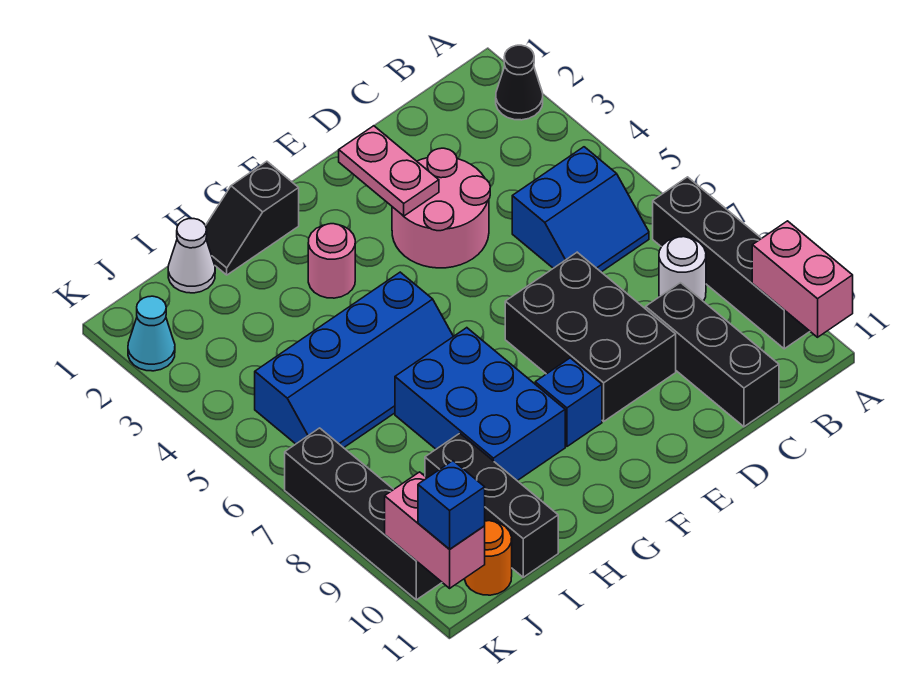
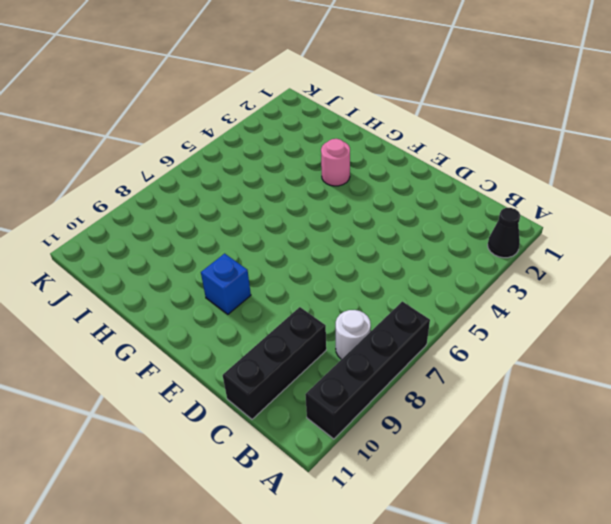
none -> blue 2x2 slope [512,147,649,272]
none -> pink 2x2 round brick [392,148,490,268]
none -> black 2x3 brick [505,252,676,421]

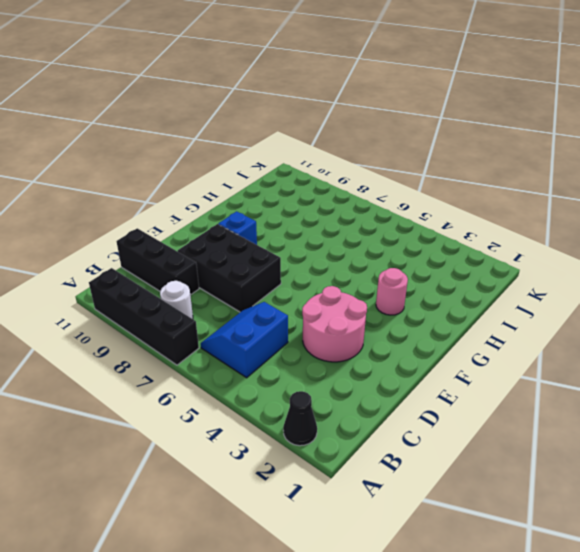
none -> black 1x2 slope [206,161,299,275]
none -> blue 2x4 slope [255,272,453,448]
none -> blue 2x3 brick [395,328,565,481]

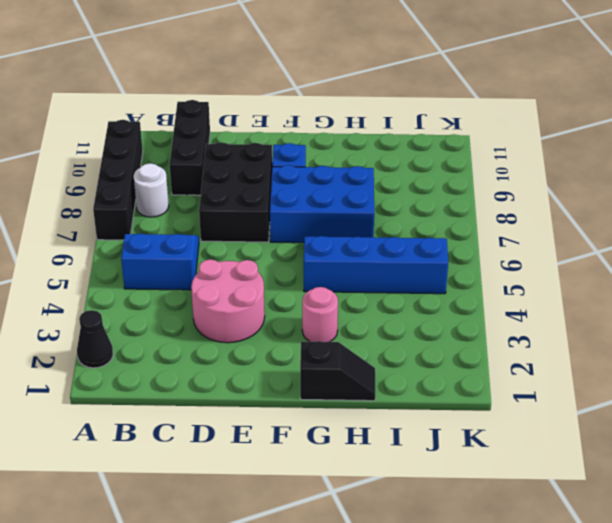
blue 2x3 brick [270,165,374,243] -> blue 2x3 brick turned to [395,328,565,481]
none -> white 1x1 cone [168,219,215,293]
none -> black 1x3 brick [425,433,558,577]
none -> orange 1x1 round brick [465,521,512,595]

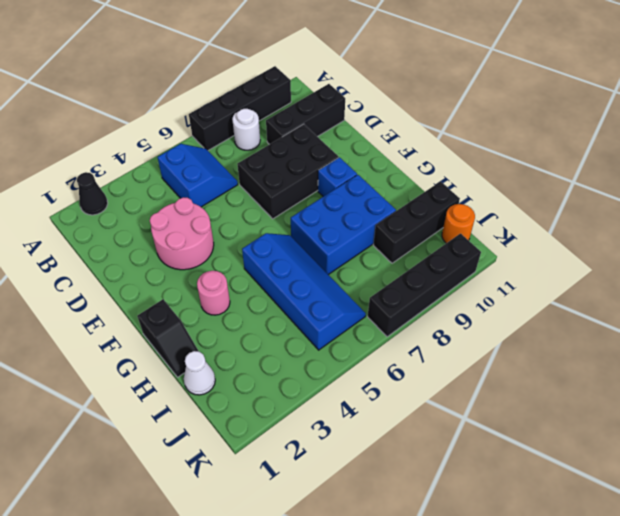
none -> cyan 1x1 cone [128,296,175,371]
none -> pink 1x2 brick [752,221,853,337]
none -> pink 1x2 plate [339,126,439,216]

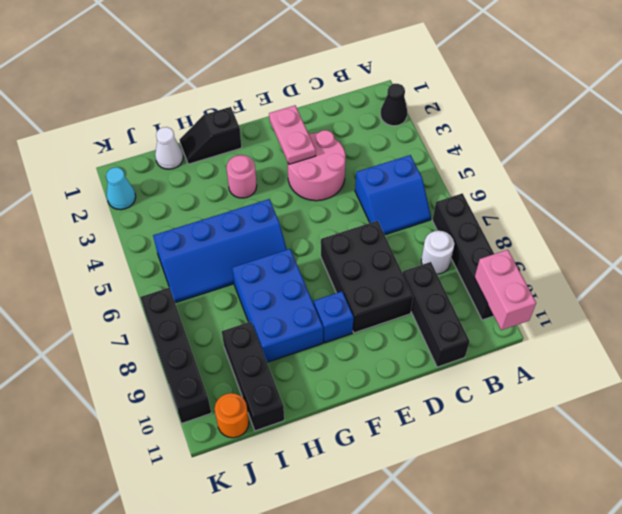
none -> pink 1x2 brick [385,472,485,588]
none -> blue 1x1 brick [418,461,485,549]

